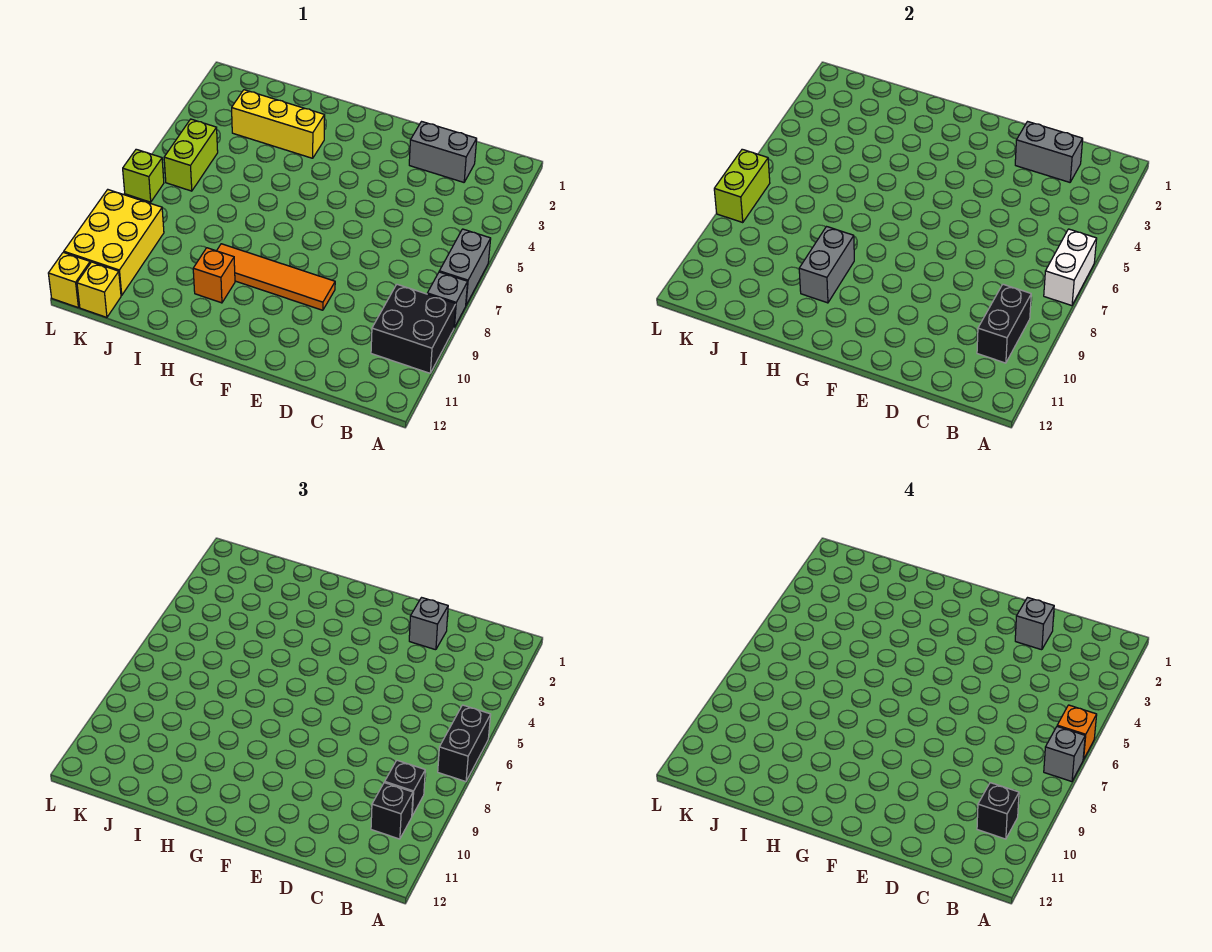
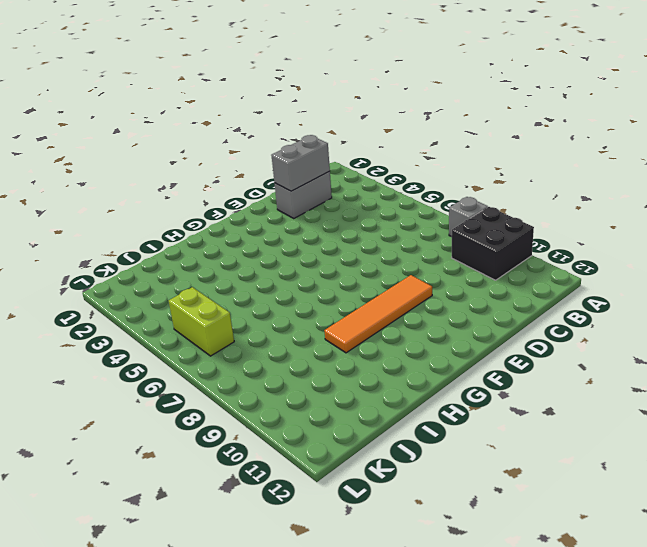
none -> grey 1x2 brick [439,229,491,305]
none -> yellow 1x3 brick [232,90,325,158]
none -> orange 1x1 brick [193,248,235,303]

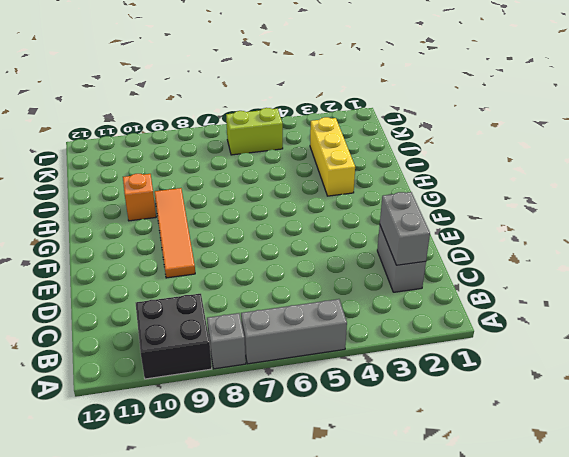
grey 1x3 brick [241,299,347,364] -> grey 1x2 brick [439,229,491,305]
none -> yellow 2x3 brick [64,190,164,295]
none -> yellow 1x1 brick [77,262,121,317]
none -> lime 1x1 brick [123,149,164,202]

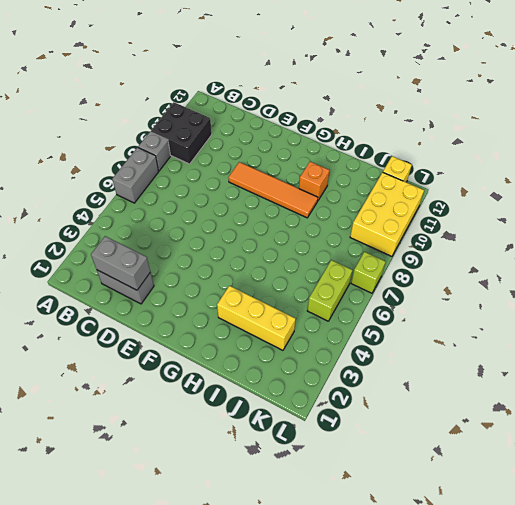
none -> yellow 1x1 brick [48,252,90,307]
none -> white 1x2 brick [1044,229,1097,306]
none -> black 1x2 brick [977,284,1031,363]

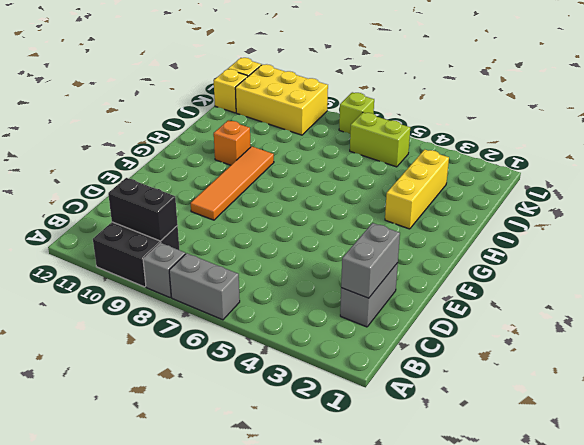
none -> white 1x2 brick [1044,229,1097,306]
none -> grey 1x2 brick [799,227,854,303]
none -> lime 1x2 brick [714,149,770,223]

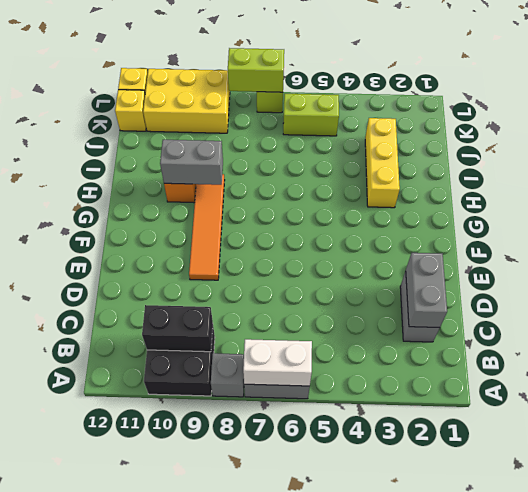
none -> black 1x2 brick [438,705,491,782]
none -> black 1x1 brick [385,760,425,816]
none -> black 1x1 brick [371,783,413,839]

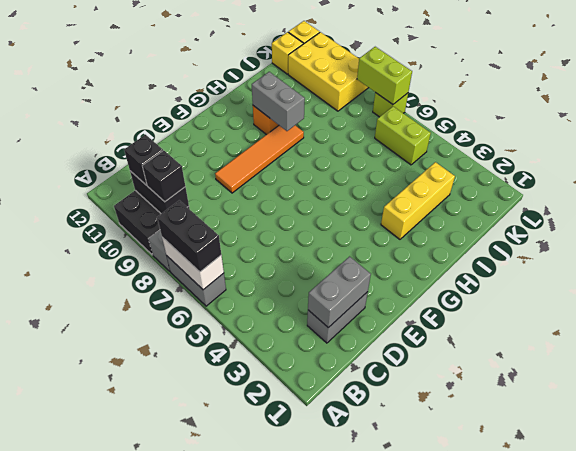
none -> grey 1x1 brick [409,598,448,650]
none -> orange 1x1 brick [1057,705,1097,760]
none -> grey 1x1 brick [1044,727,1085,782]

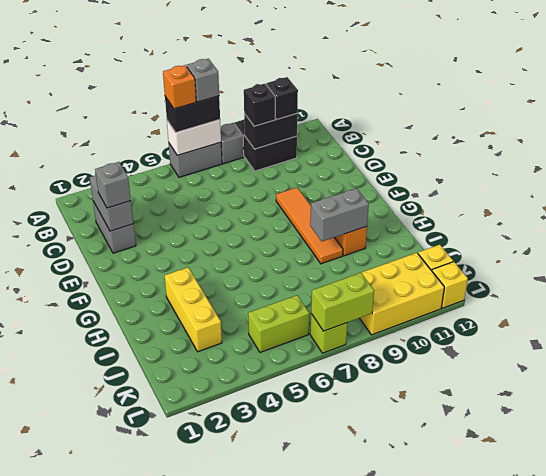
none -> black 1x1 brick [977,783,1019,839]
none -> grey 1x1 brick [1015,598,1054,650]

